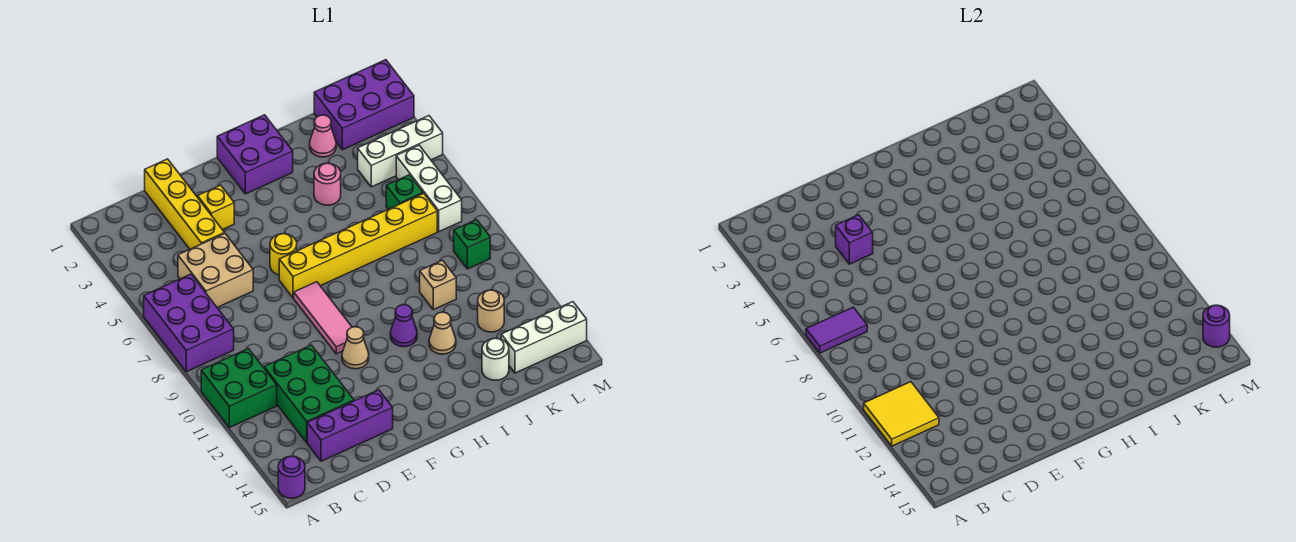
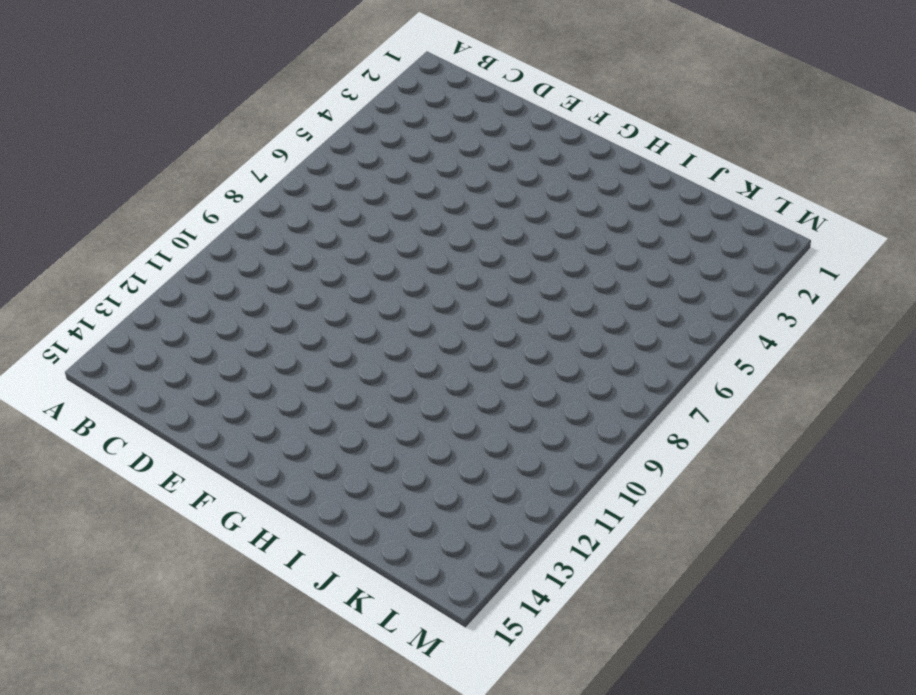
none -> purple 2x3 brick [144,274,234,372]
none -> green 2x2 brick [201,349,277,428]
none -> purple 1x1 round brick [278,456,305,498]
none -> tan 2x2 brick [178,234,253,307]

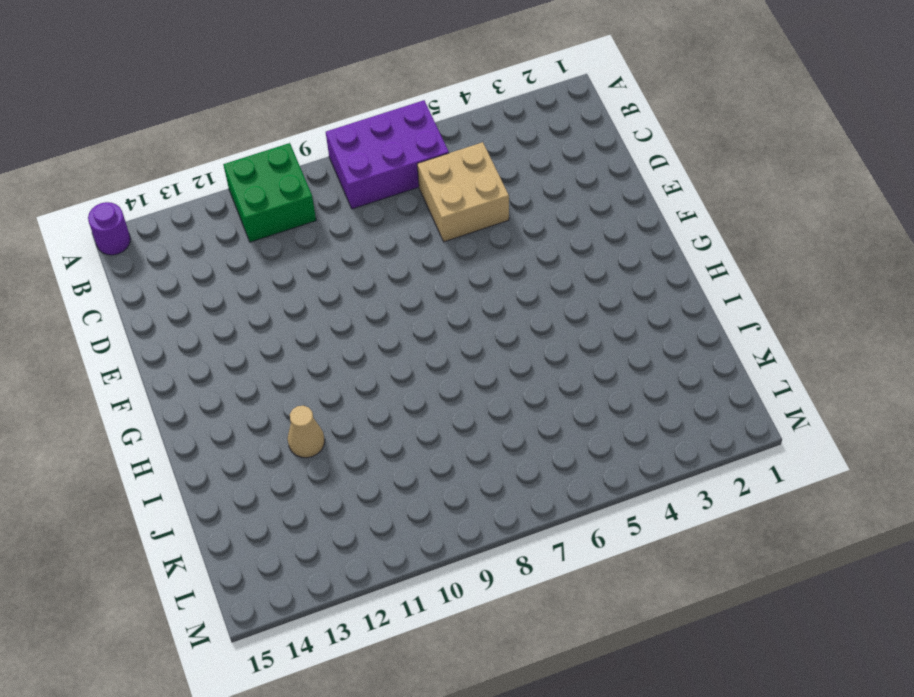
none -> green 2x3 brick [264,345,354,443]
none -> purple 1x3 brick [307,390,393,461]
none -> yellow 1x4 brick [145,159,225,249]
none -> yellow 1x1 brick [198,185,234,230]

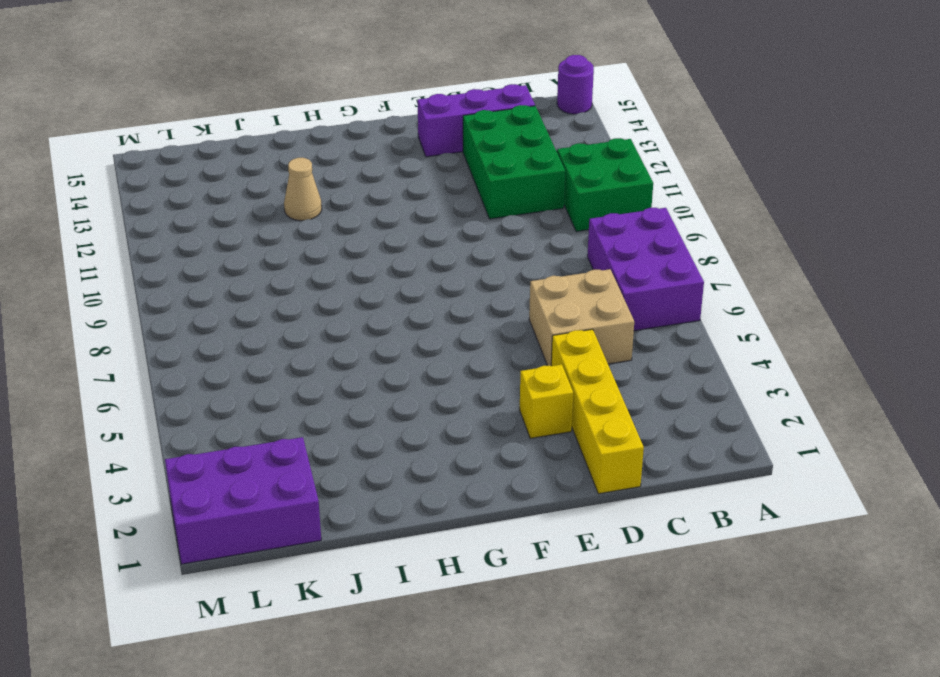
none -> yellow 1x1 round brick [270,234,297,275]
none -> yellow 1x6 brick [279,193,437,298]
none -> pink 1x3 tile [294,282,352,354]
none -> tan 1x1 cone [342,327,369,369]

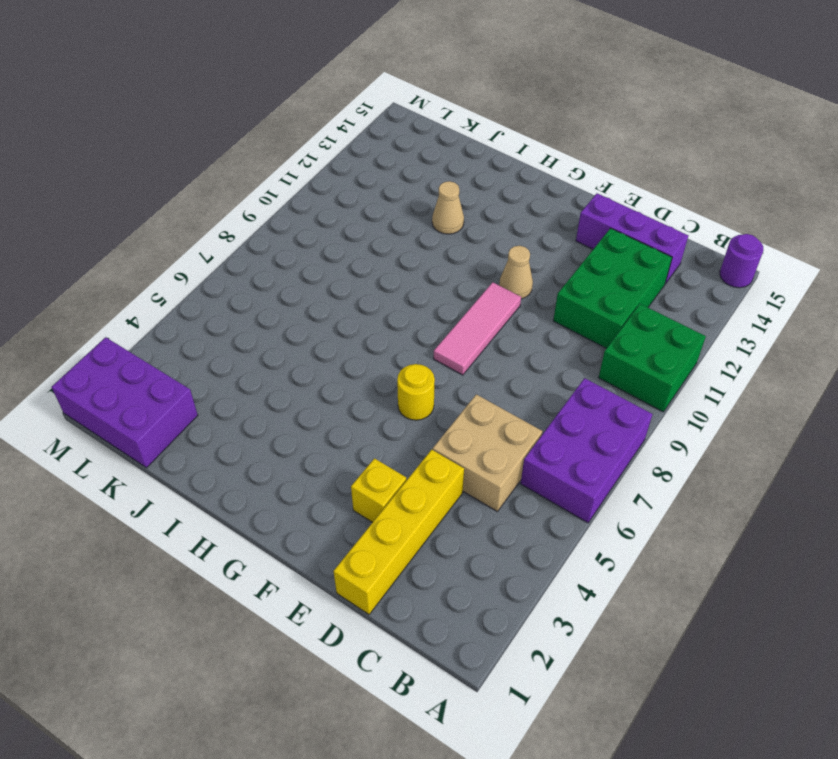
none -> yellow 1x6 brick [279,193,437,298]
none -> purple 2x2 brick [217,115,293,194]
none -> purple 1x1 cone [390,305,417,347]
none -> pink 1x1 round brick [314,163,341,205]

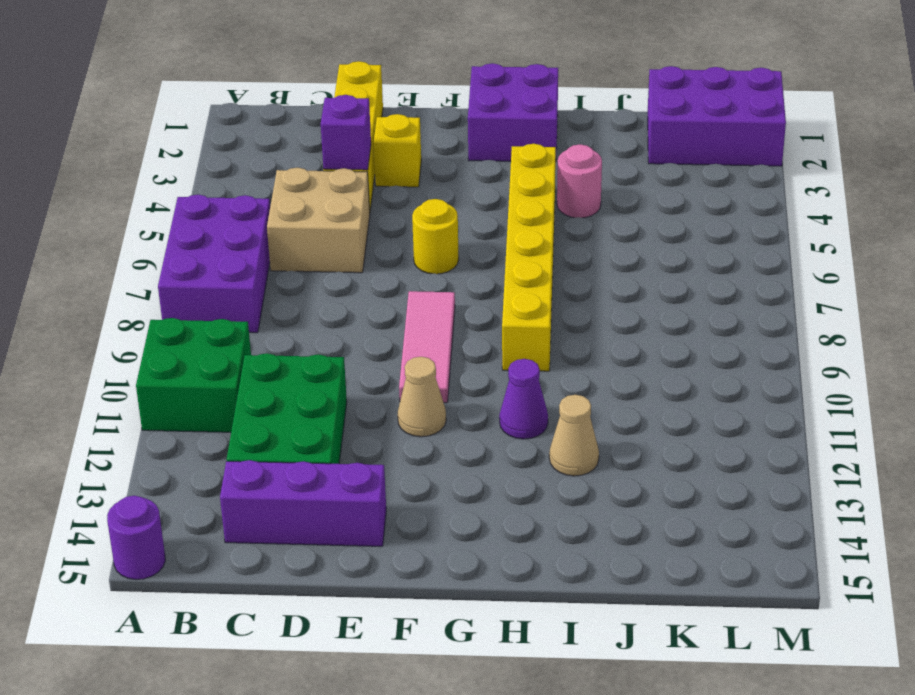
yellow 1x6 brick [502,144,556,371] -> yellow 1x6 brick turned to [279,193,437,298]
none -> pink 1x1 cone [310,115,336,157]
none -> tan 1x1 brick [420,260,456,310]
none -> white 1x1 round brick [482,338,509,380]
none -> white 1x3 brick [358,116,443,187]

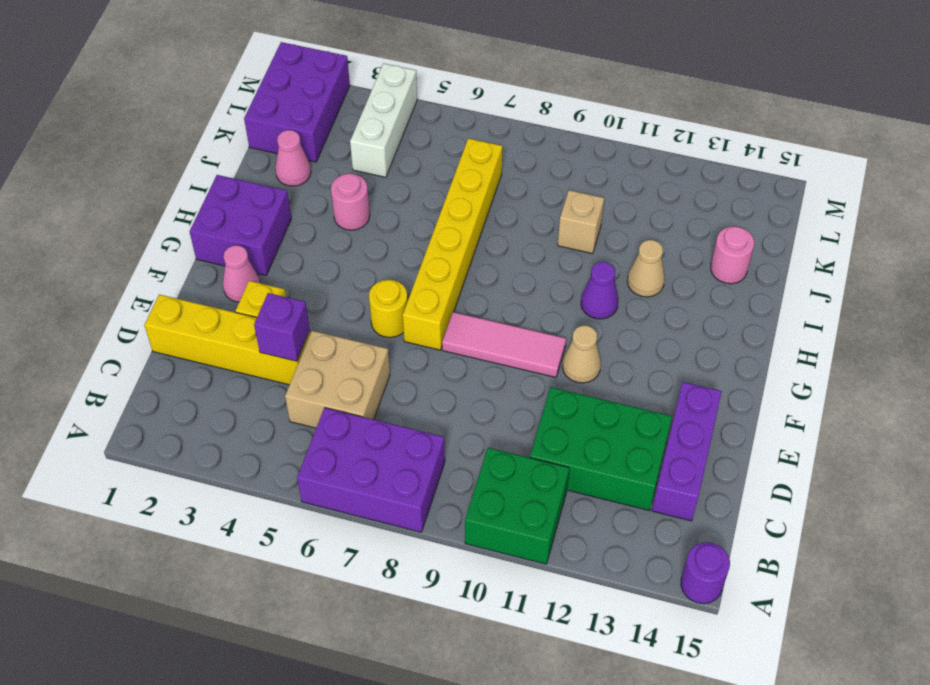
pink 1x1 cone [223,246,260,302] -> none
pink 1x1 round brick [711,226,754,284] -> white 1x1 round brick [482,338,509,380]
none -> green 1x1 brick [386,175,423,209]
none -> tan 1x1 round brick [478,290,504,332]
none -> white 1x3 brick [501,302,587,373]
none -> white 1x3 brick [396,145,462,232]

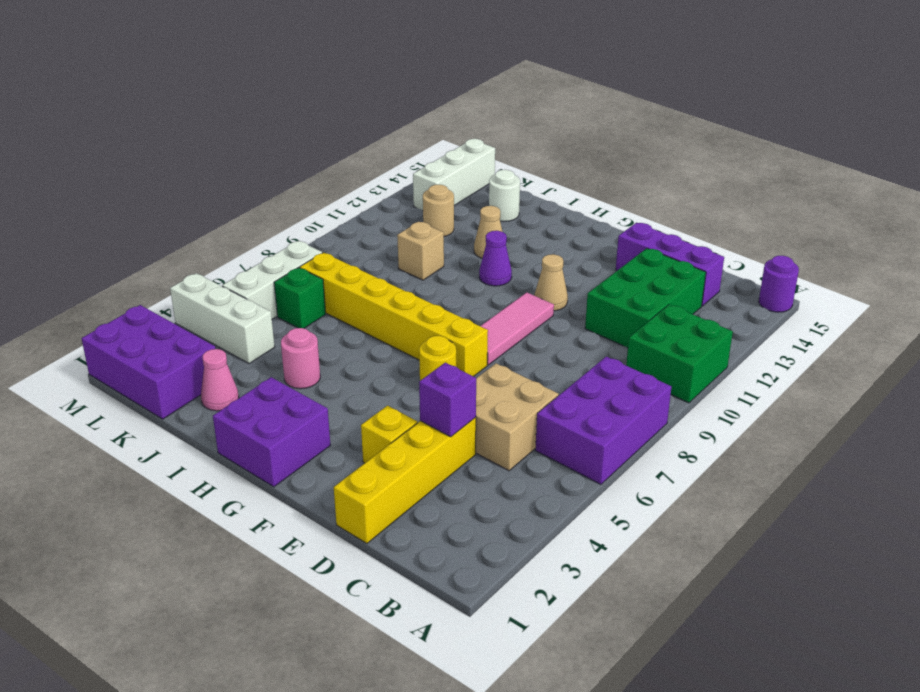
white 1x3 brick [413,139,495,211] -> white 1x3 brick turned to [501,302,587,373]
none -> green 1x1 brick [454,220,490,269]
none -> purple 1x2 tile [806,307,867,353]
none -> yellow 2x2 tile [864,382,939,446]
none -> purple 1x1 round brick [1203,305,1230,347]

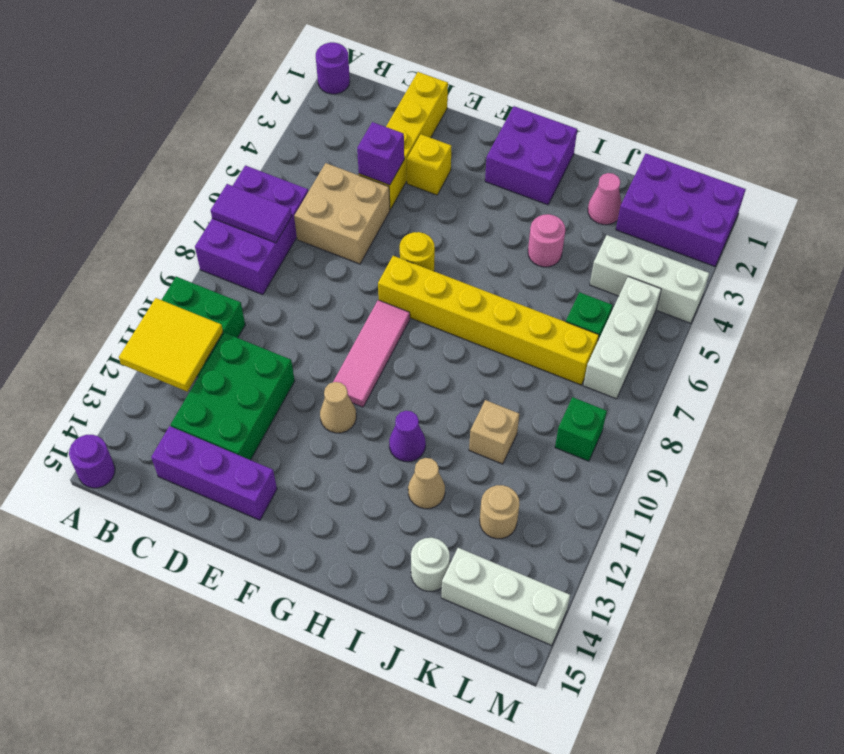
purple 1x1 round brick [316,42,350,94] -> purple 1x1 round brick moved to [1203,305,1230,347]

